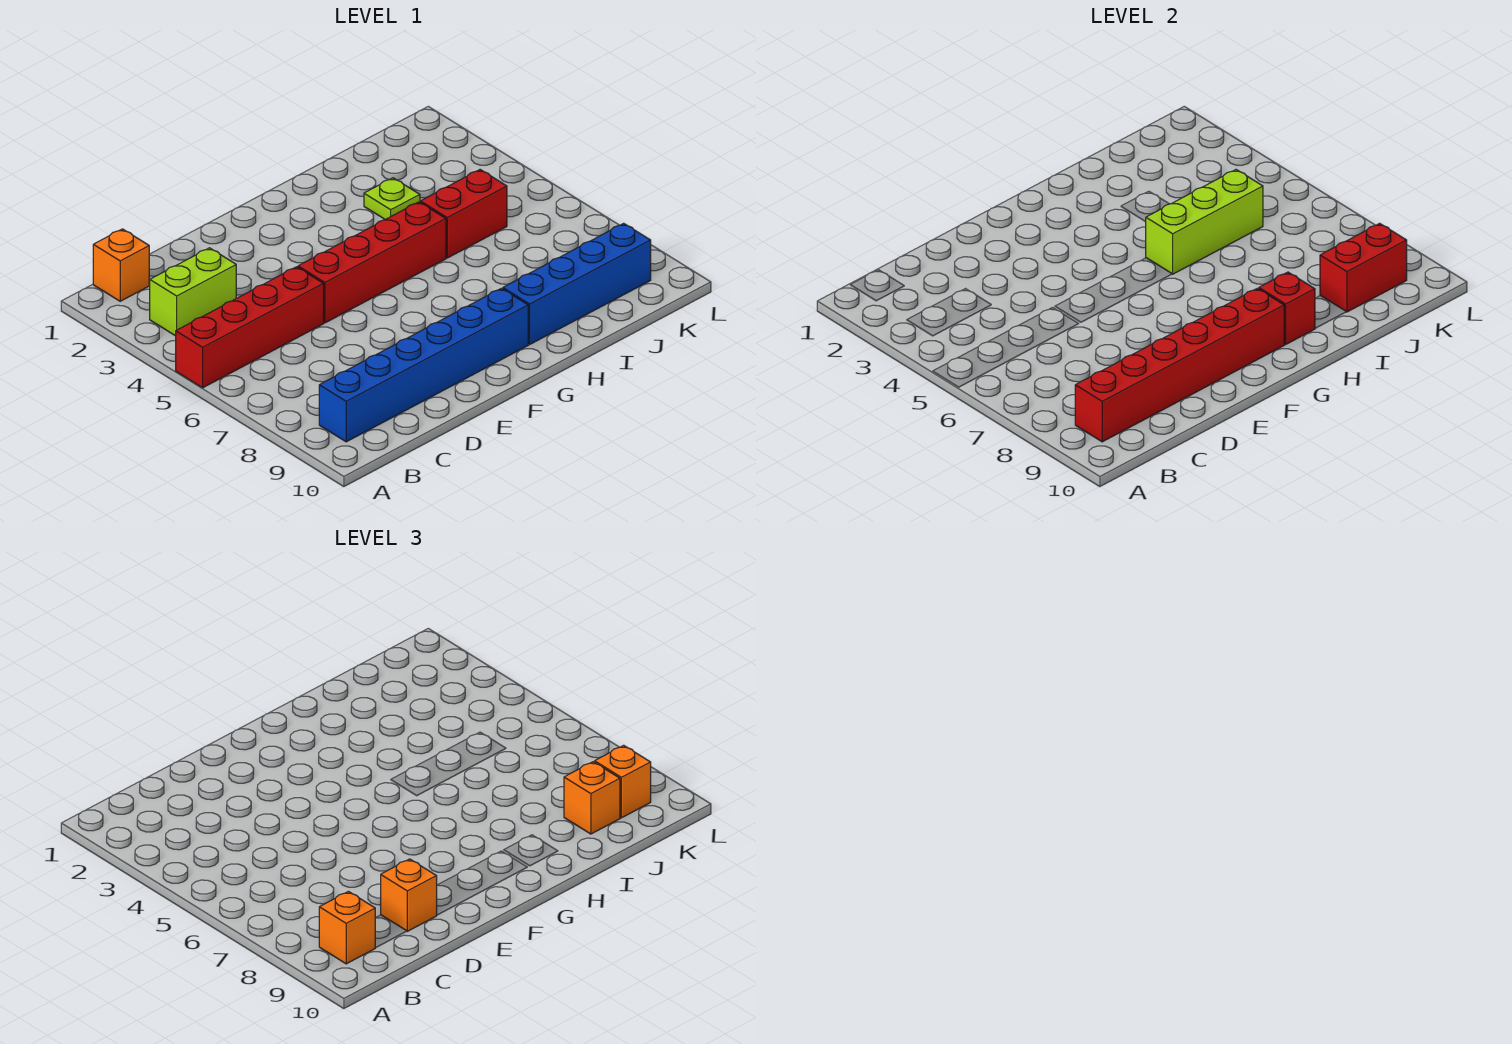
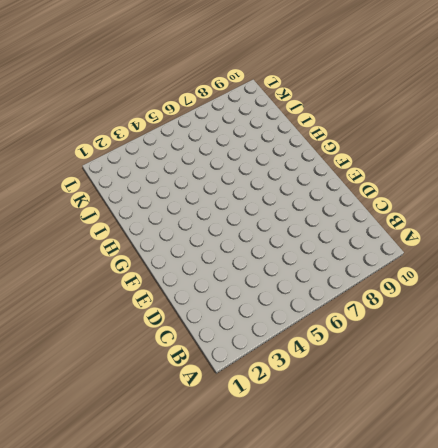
none -> red 1x4 brick [176,267,324,388]
none -> orange 1x1 brick [93,229,149,301]
none -> lime 1x2 brick [150,248,236,336]

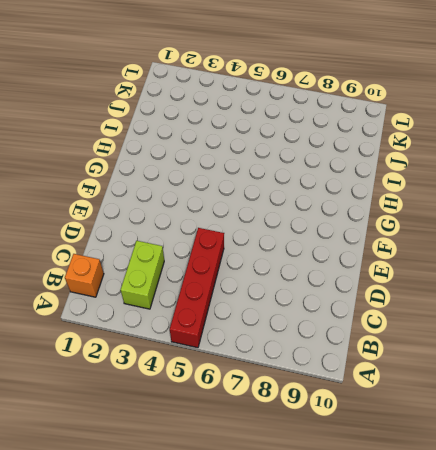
none -> blue 1x6 brick [319,288,528,442]
none -> red 1x4 brick [298,202,446,323]
none -> blue 1x4 brick [503,223,651,344]

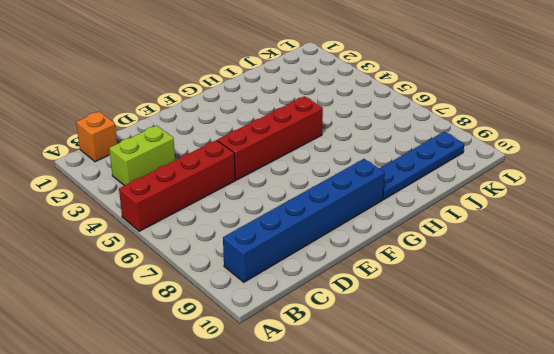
blue 1x4 plate [380,132,464,200] -> blue 1x4 brick [503,223,651,344]
none -> lime 1x1 plate [364,178,420,220]
none -> red 1x2 brick [420,170,507,258]
none -> red 1x6 brick [1075,288,1284,442]

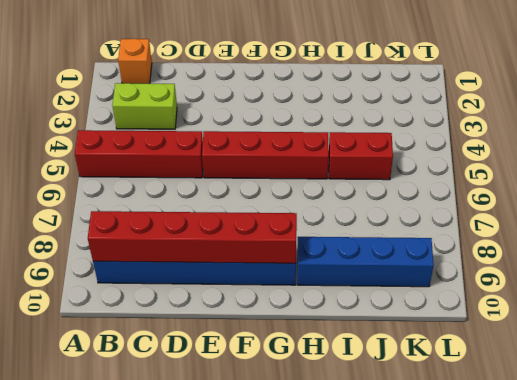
none -> lime 1x1 plate [364,178,420,220]
none -> lime 1x3 brick [1145,170,1263,274]
none -> red 1x1 brick [1259,272,1315,344]

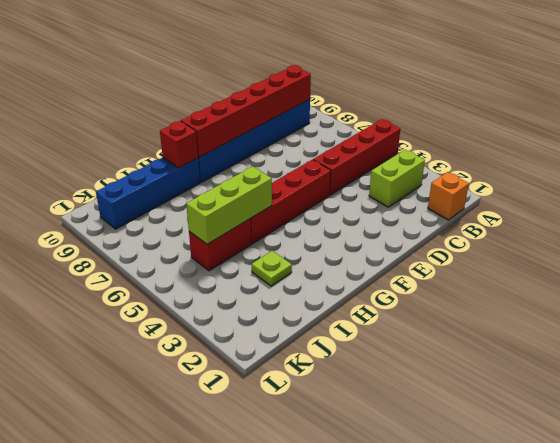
none -> red 1x2 brick [1320,223,1407,312]
none -> orange 1x1 brick [319,892,375,964]
none -> orange 1x1 brick [381,859,437,931]

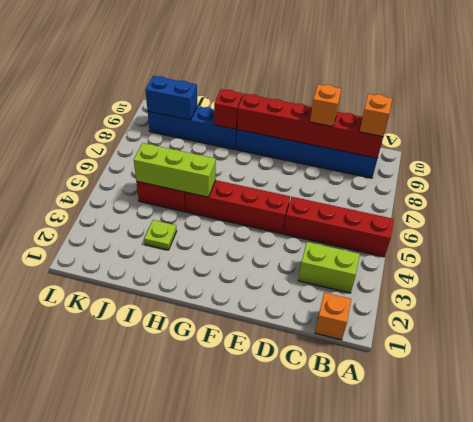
blue 1x2 brick [145,76,197,120] -> red 1x2 brick [1320,223,1407,312]
none -> orange 1x1 brick [564,762,620,834]
none -> orange 1x1 brick [595,745,651,818]

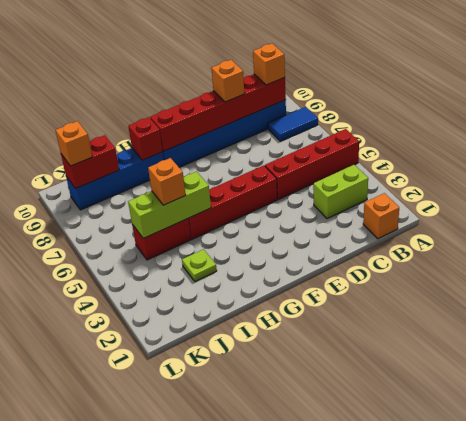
blue 1x2 tile [268,107,318,141] -> none
orange 1x1 brick [148,158,186,205] -> orange 1x1 brick moved to [564,762,620,834]

